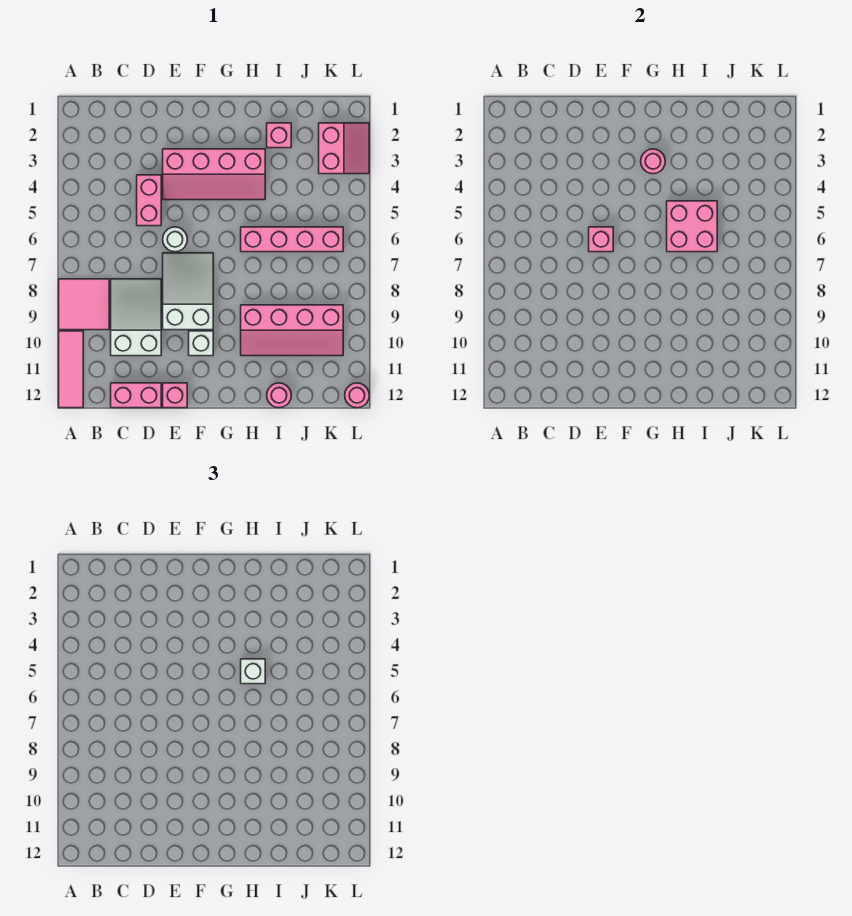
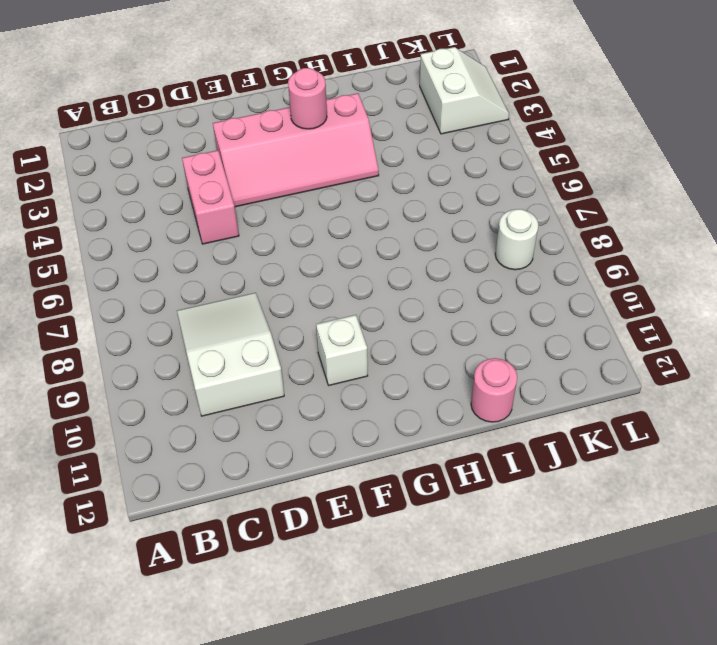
white 2x2 slope [420,47,509,134] -> pink 2x2 slope [319,123,369,174]
white 1x1 round brick [495,209,538,270] -> white 1x1 round brick moved to [163,227,187,252]
none -> pink 2x2 tile [59,279,109,330]
none -> pink 1x3 tile [59,331,83,408]
none -> pink 1x2 brick [111,383,161,408]

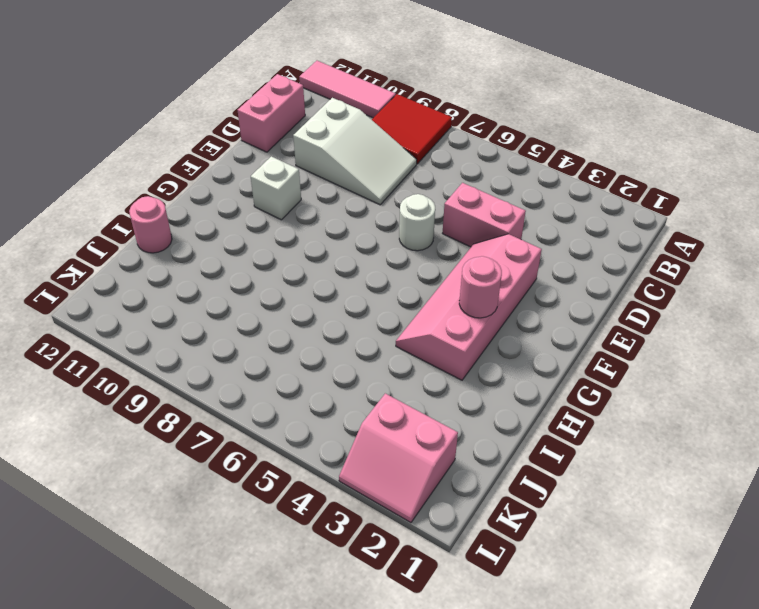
red 2x2 tile [372,94,452,164] -> pink 2x2 tile [59,279,109,330]
none -> white 2x3 slope [163,253,213,330]
none -> pink 1x1 brick [163,383,187,408]
none -> pink 1x4 brick [241,227,343,252]

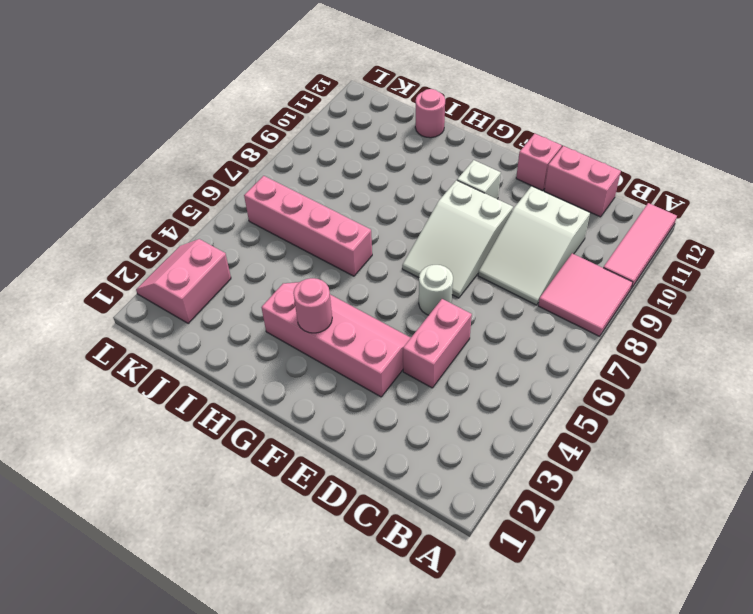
none -> pink 2x4 slope [241,305,343,356]
none -> pink 1x1 brick [267,123,291,148]
none -> pink 1x1 round brick [345,383,369,408]

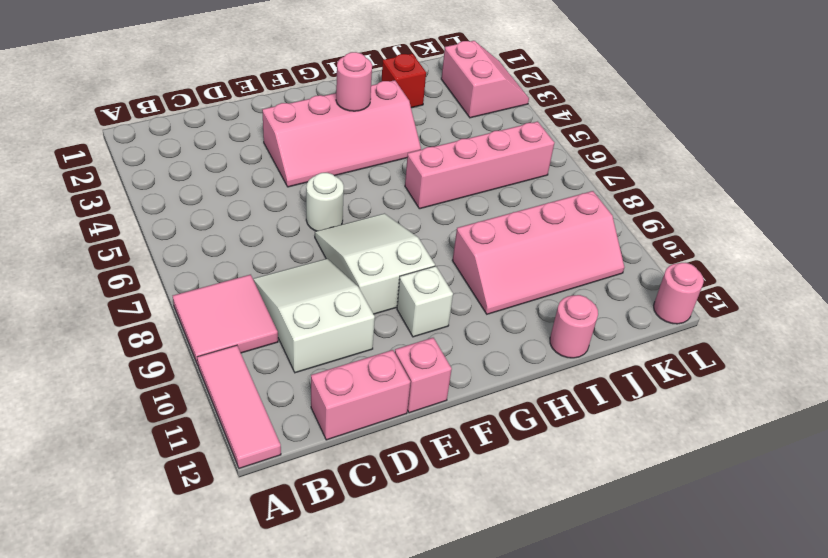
red 1x1 brick [382,54,426,108] -> pink 1x1 brick [267,123,291,148]
none -> pink 1x2 brick [137,175,161,226]
none -> pink 1x1 brick [589,227,613,252]
none -> pink 2x2 brick [667,201,717,252]

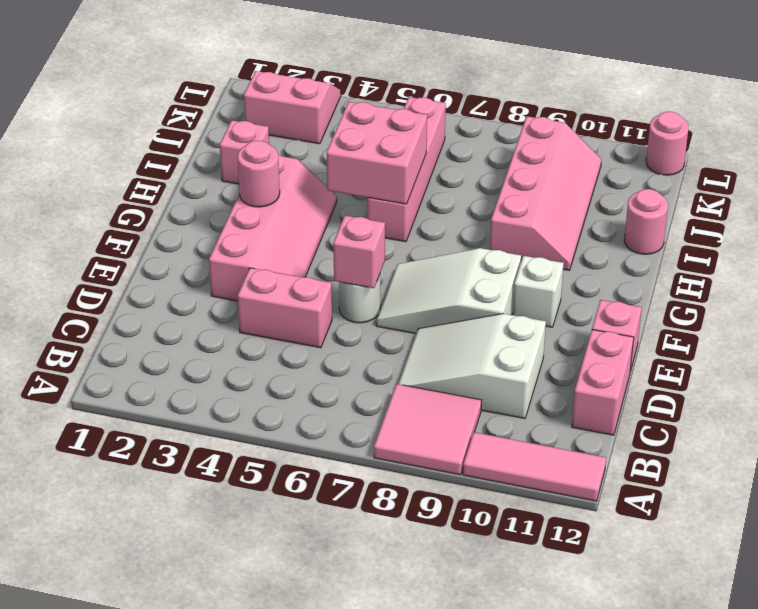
none -> white 1x1 brick [241,659,265,684]

